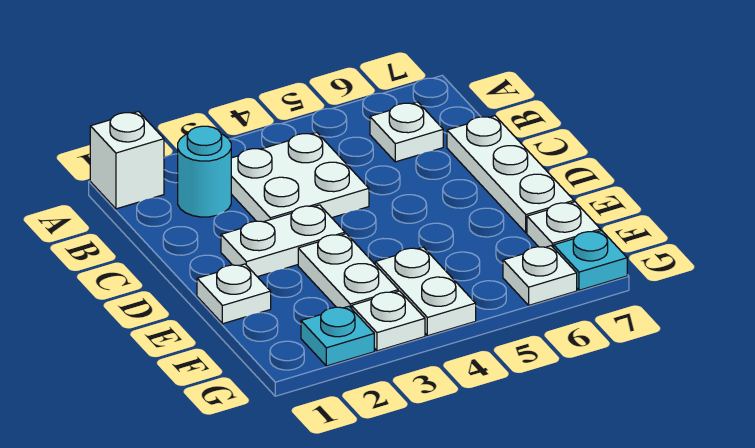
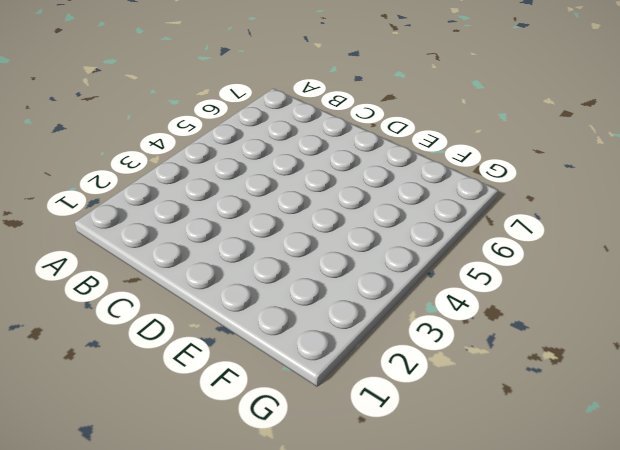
none -> white 1x1 brick [90,112,164,209]
none -> cyan 1x1 round brick [178,126,231,217]
none -> white 2x2 plate [231,132,369,222]

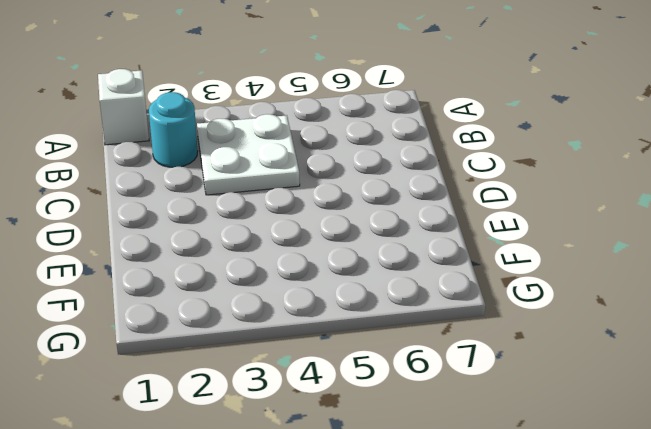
none -> white 1x1 plate [370,102,443,162]
none -> white 1x3 plate [447,116,574,233]
none -> white 1x2 plate [221,205,345,277]

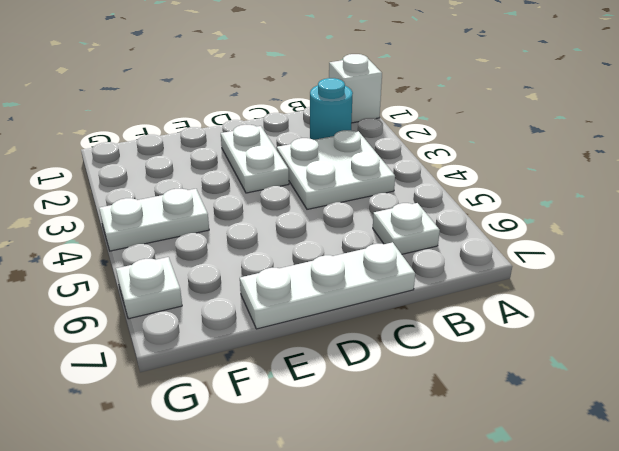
none -> white 1x1 plate [197,264,271,324]
none -> white 1x2 plate [298,234,398,309]
none -> white 1x1 plate [527,202,601,248]

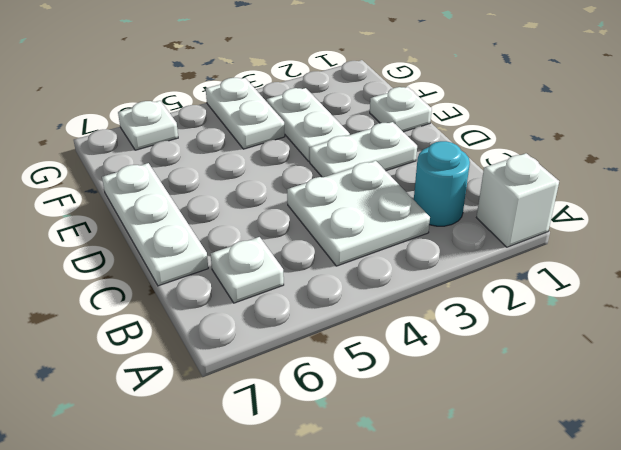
none -> white 1x1 plate [527,202,601,248]
none -> cyan 1x1 plate [301,306,374,366]
none -> white 1x1 plate [352,291,425,351]

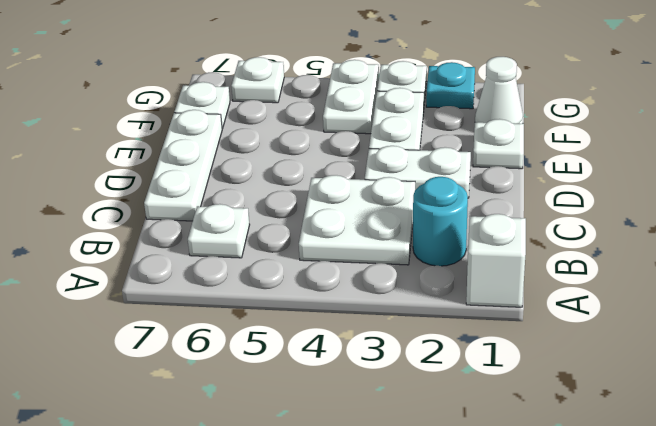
white 1x1 cone [475,57,523,124] -> none
none -> cyan 1x1 plate [554,231,627,290]

